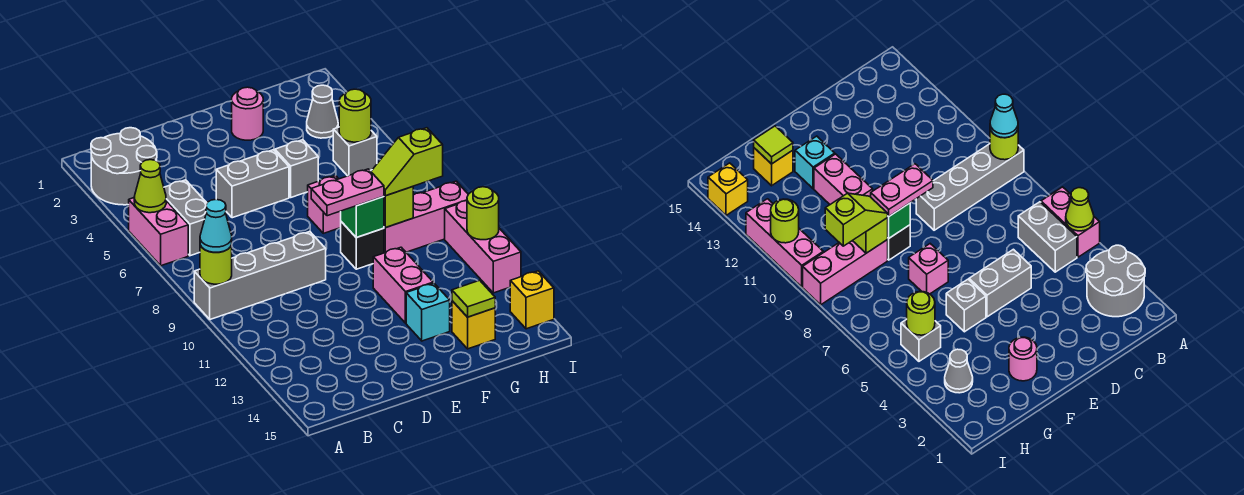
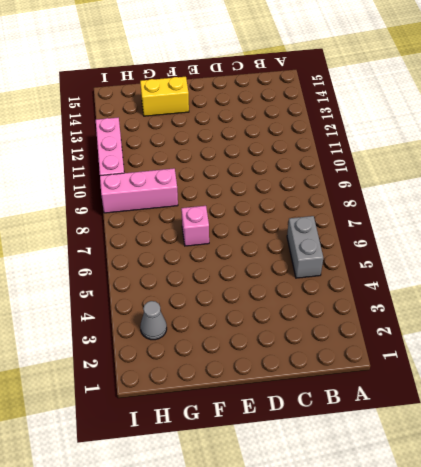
yellow 1x2 brick [140,77,189,116] -> yellow 1x1 brick [452,301,495,349]
none -> grey 2x2 round brick [91,128,157,205]
none -> pink 1x2 brick [129,198,188,266]
none -> grey 1x4 brick [194,232,326,319]

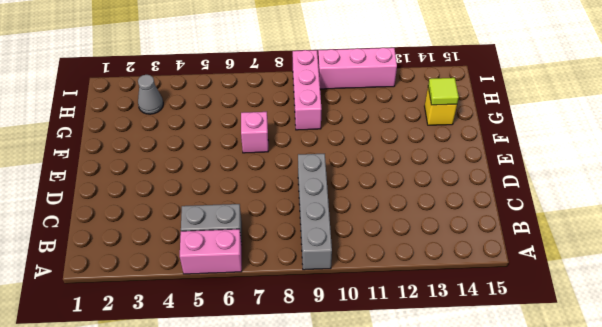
none -> grey 2x2 round brick [91,128,157,205]
none -> grey 1x2 brick [216,150,289,218]
none -> pink 1x1 round brick [232,87,263,140]

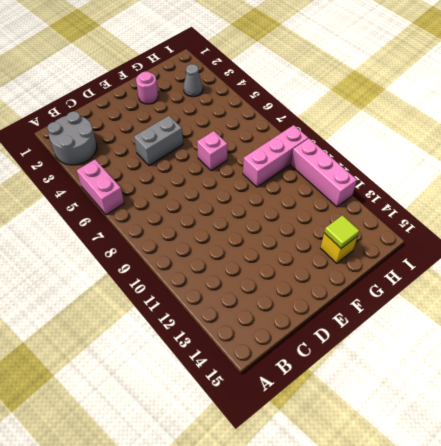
none -> grey 1x4 brick [194,232,326,319]
none -> grey 1x2 brick [164,180,207,256]
none -> grey 1x1 brick [275,140,318,197]

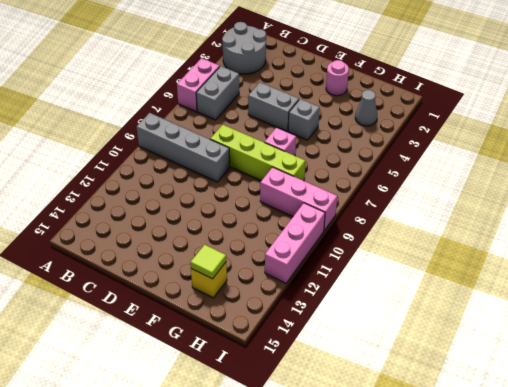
lime 1x4 brick [210,125,305,181] -> none
none -> black 1x1 brick [341,222,384,269]
none -> pink 1x2 brick [373,247,433,323]
none -> cyan 1x1 brick [406,283,450,341]

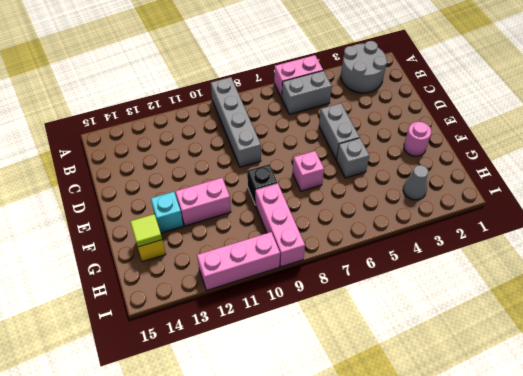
none -> grey 1x1 brick [333,127,377,176]
none -> yellow 1x1 brick [510,271,554,329]
none -> lime 1x1 cone [134,160,166,213]

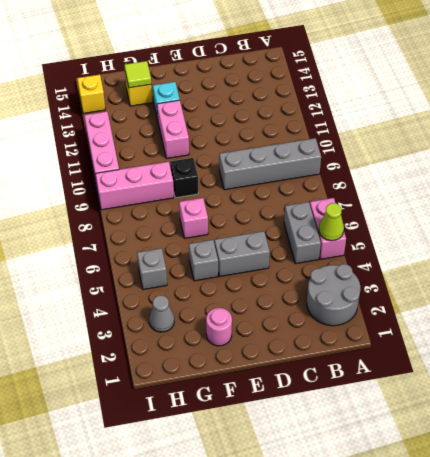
none -> lime 1x1 round brick [200,245,232,284]
none -> green 1x1 brick [341,197,384,238]
none -> lime 1x1 brick [384,187,413,228]

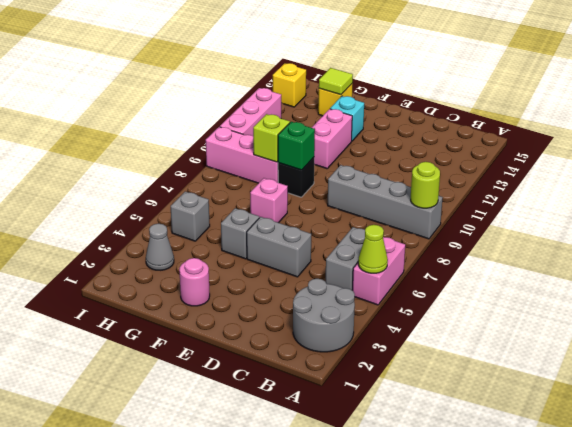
none -> lime 1x1 round brick [339,89,371,142]
none -> lime 1x1 round brick [467,187,499,240]
none -> cyan 1x1 cone [200,199,232,252]

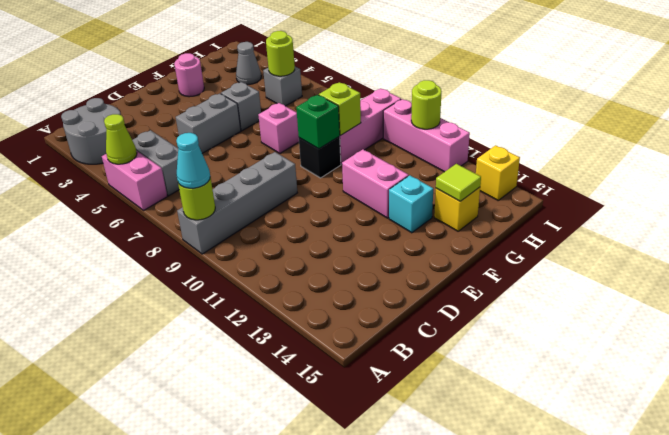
none -> pink 1x2 plate [311,169,384,216]
none -> lime 1x2 slope [371,128,443,196]

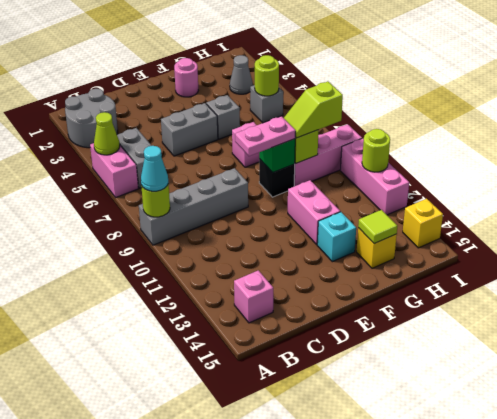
pink 1x1 brick [234,270,273,323] -> none

